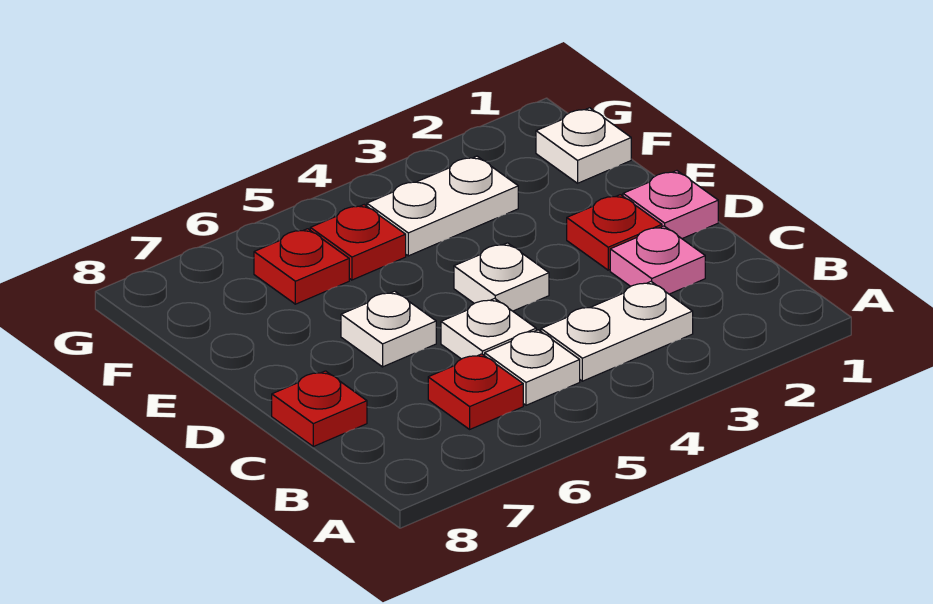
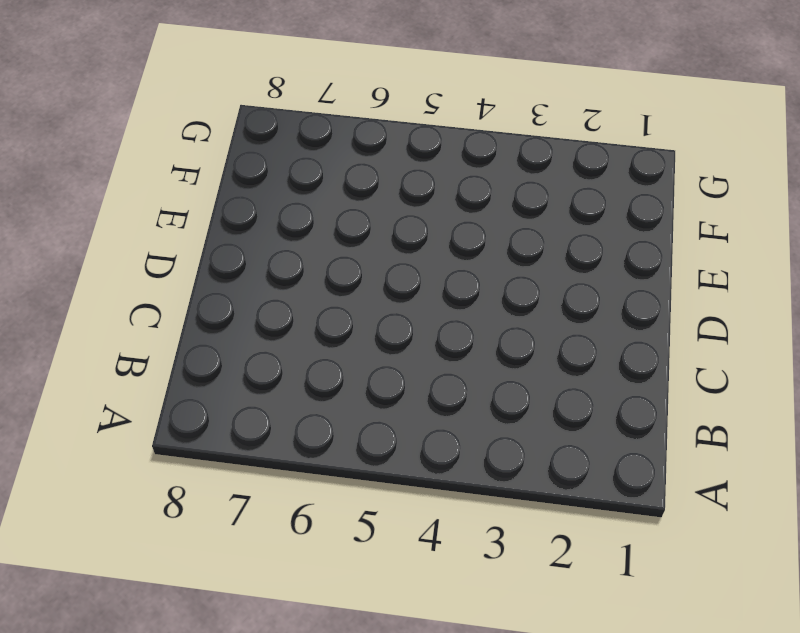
none -> white 1x2 plate [541,282,693,381]
none -> white 1x1 plate [485,330,580,405]
none -> red 1x1 plate [428,354,523,429]

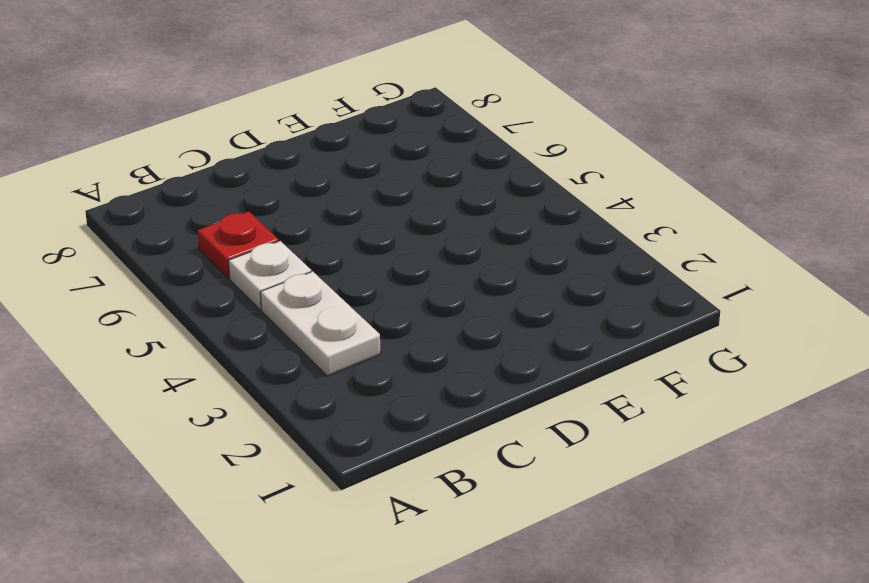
none -> pink 1x1 plate [610,226,705,294]
none -> white 1x1 plate [441,298,536,359]
none -> red 1x1 plate [272,371,367,446]

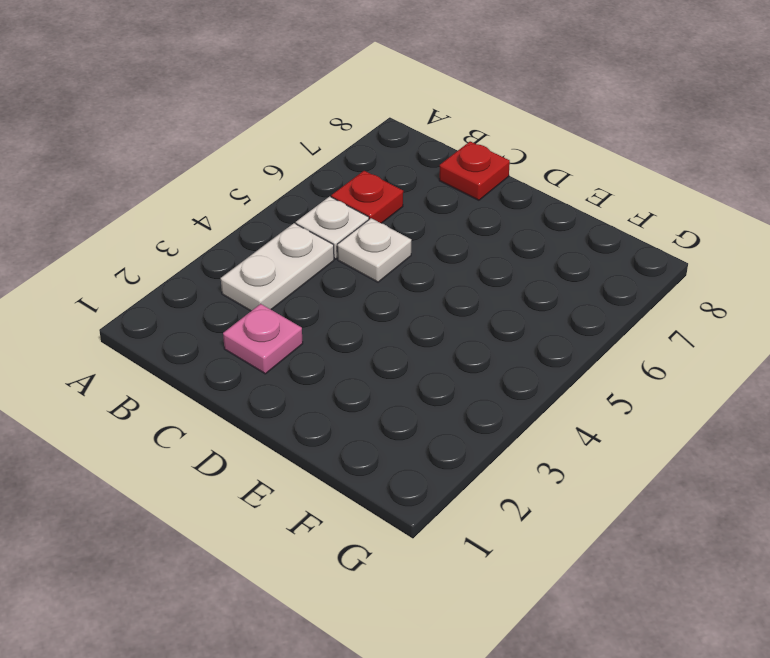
none -> pink 1x1 plate [623,171,718,239]
none -> red 1x1 plate [567,195,662,270]
none -> white 1x1 plate [454,243,549,311]

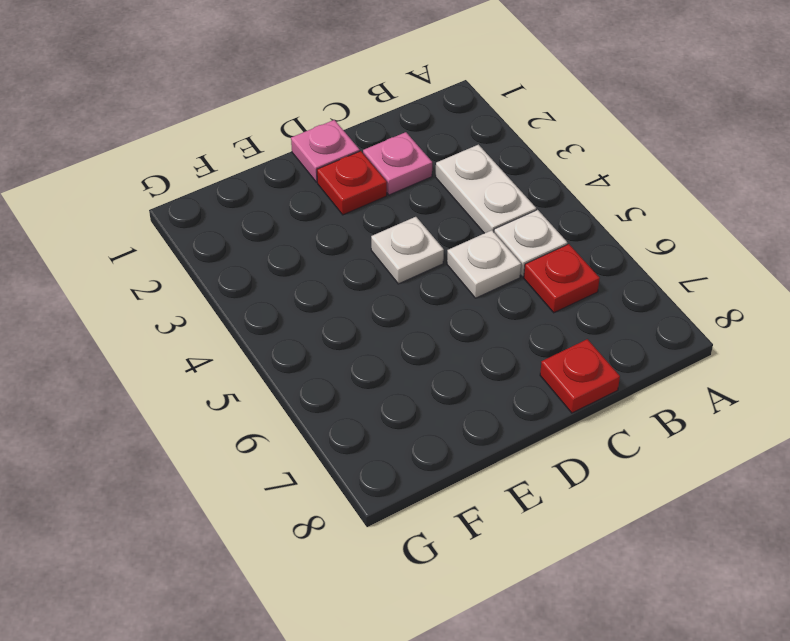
none -> white 1x1 plate [341,291,436,367]
none -> white 1x1 plate [536,108,631,183]
none -> white 1x2 plate [367,156,518,256]

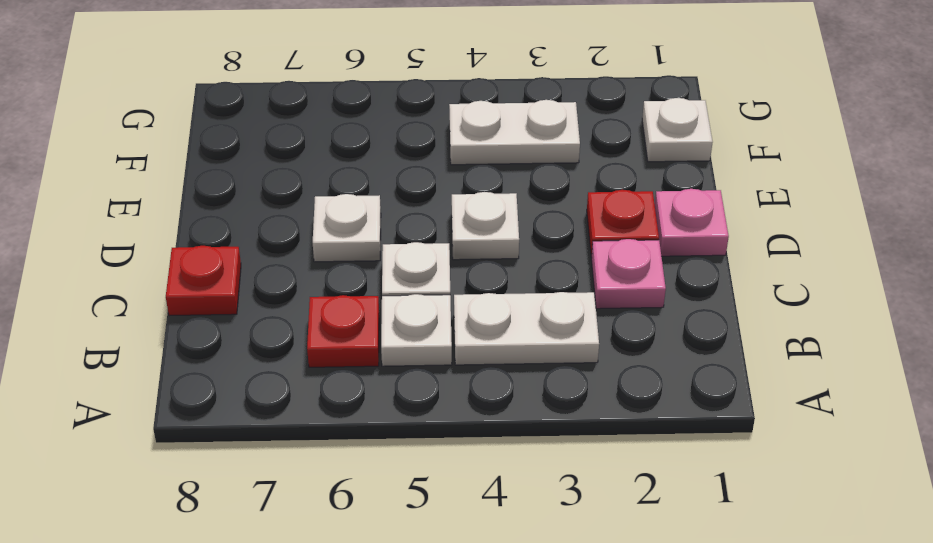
none -> red 1x1 plate [310,205,406,280]
none -> red 1x1 plate [254,229,349,304]

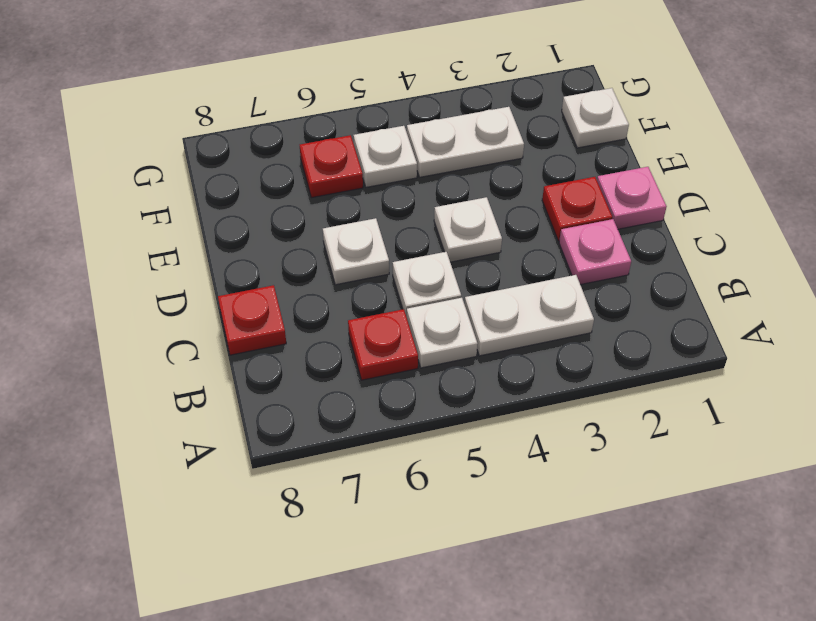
white 1x1 plate [354,126,417,187] -> red 1x1 plate [310,205,406,280]

